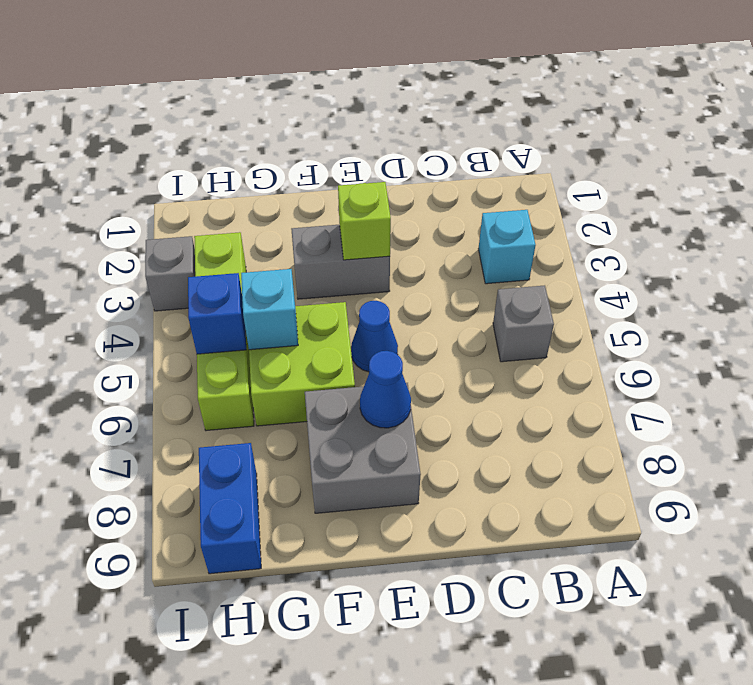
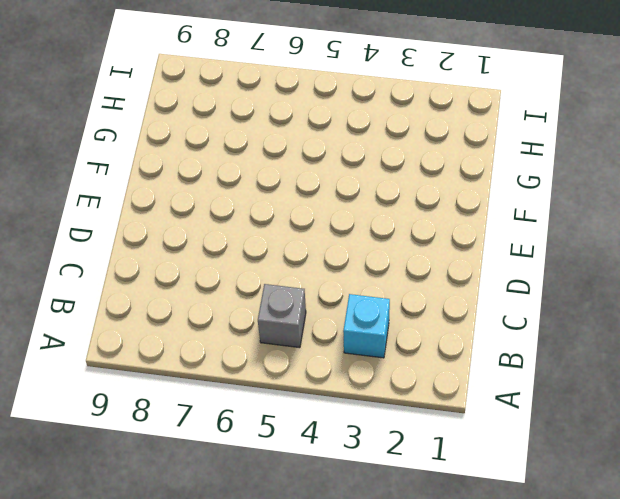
none -> grey 1x2 brick [291,225,390,299]
none -> blue 1x1 cone [351,301,398,372]
none -> grey 2x2 brick [305,383,421,513]

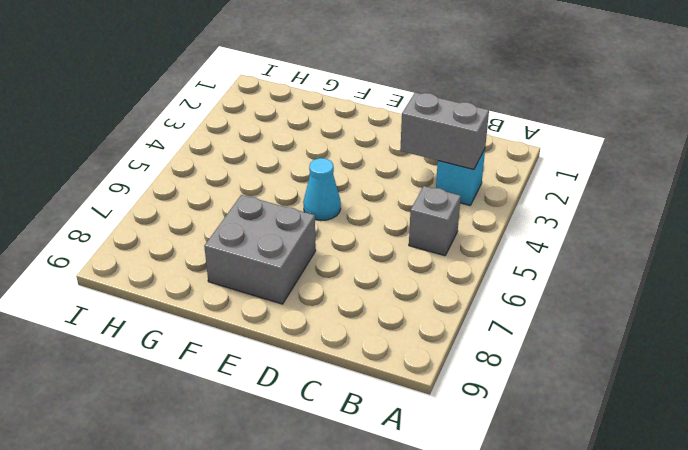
grey 1x2 brick [400,92,489,170] -> grey 1x2 brick moved to [291,225,390,299]
cyan 1x1 cone [303,158,341,221] -> blue 1x1 cone [351,301,398,372]
none -> lime 2x2 brick [249,302,355,426]
none -> lime 1x4 brick [194,232,254,431]
none -> blue 1x2 brick [199,443,261,574]

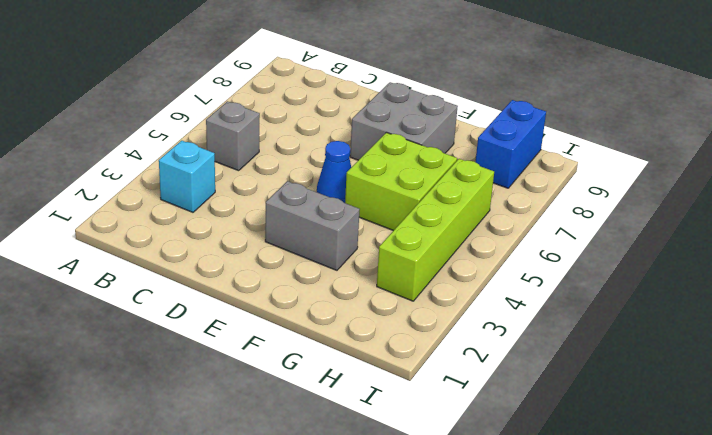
none -> grey 1x1 brick [145,236,195,311]
none -> lime 1x1 brick [338,182,391,260]
none -> blue 1x1 cone [360,351,411,428]

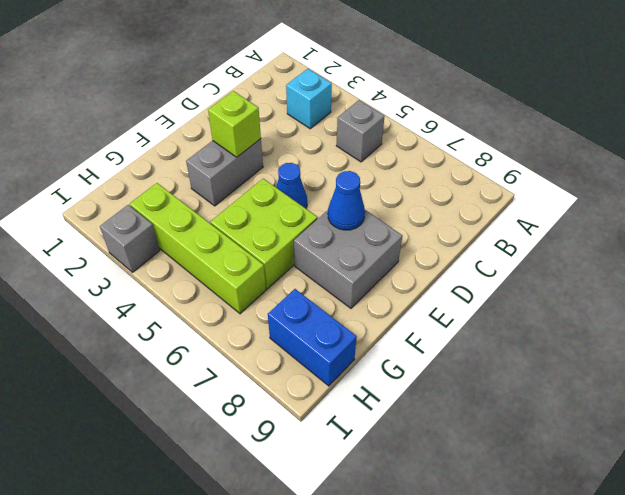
none -> cyan 1x1 brick [241,269,298,350]
none -> blue 1x1 brick [188,273,246,354]

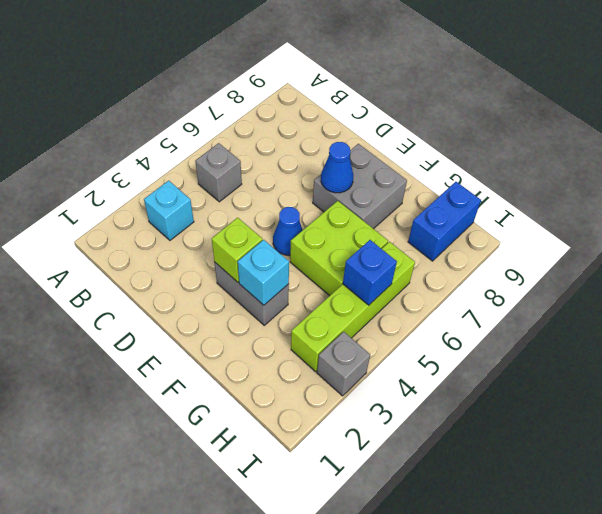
cyan 1x1 brick [238,240,289,305] -> cyan 1x1 brick moved to [241,269,298,350]

